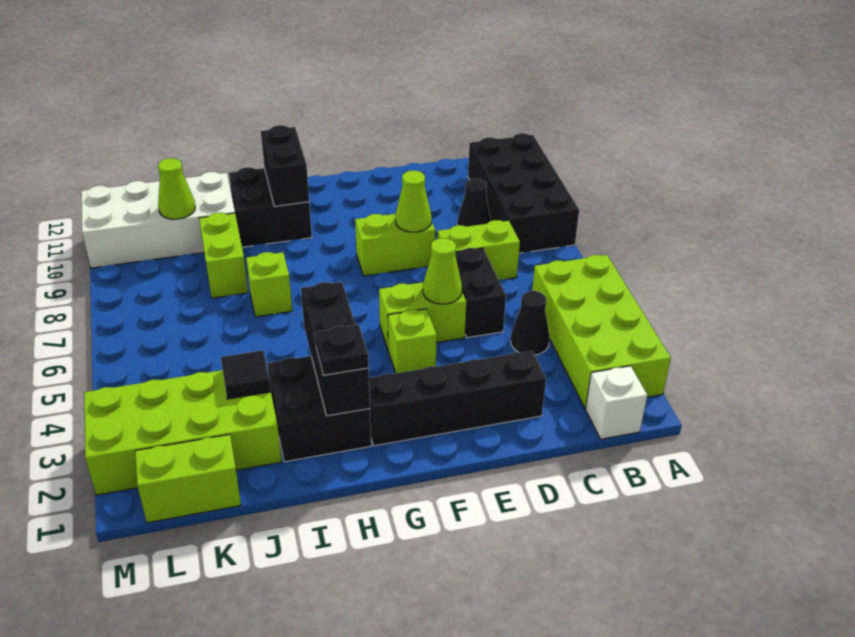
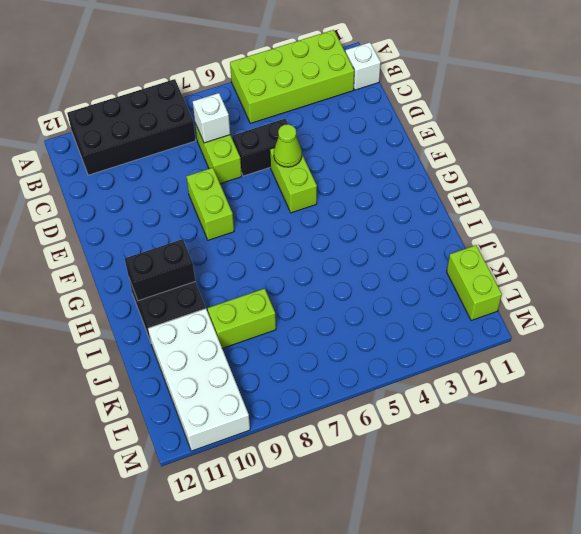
white 1x1 brick [193,93,230,143] -> none
none -> black 1x1 cone [511,291,550,355]
none -> black 1x1 cone [457,179,491,227]
none -> black 1x4 brick [369,351,546,446]

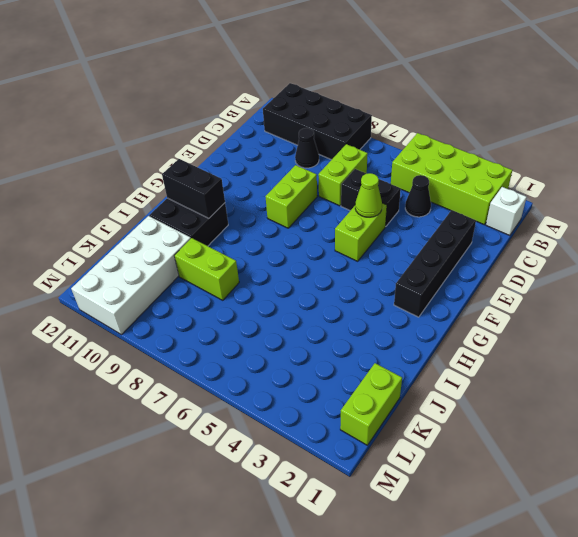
none -> lime 1x1 brick [388,309,437,373]
none -> black 2x2 brick [267,356,371,462]
none -> lime 1x1 brick [246,252,292,317]

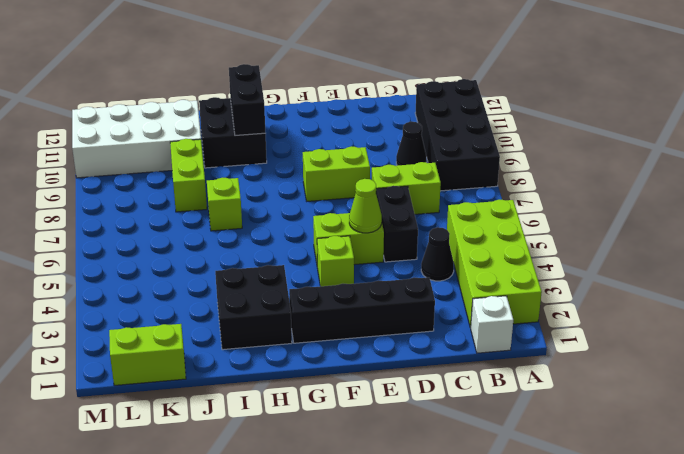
none -> lime 2x4 brick [84,370,282,495]
none -> lime 1x1 cone [395,171,432,232]
none -> black 1x3 brick [301,282,370,416]

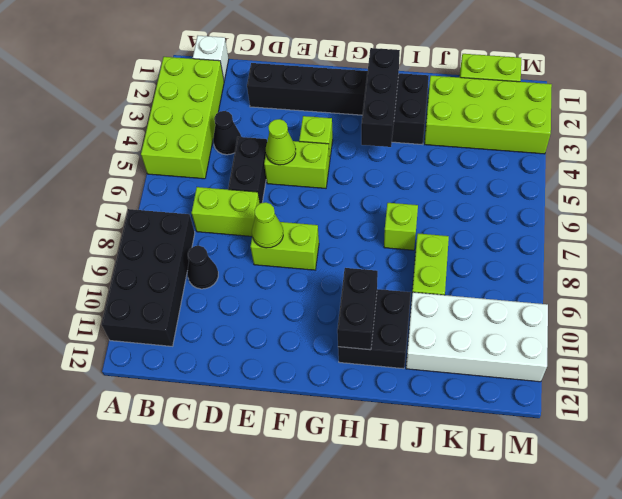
none -> black 1x1 tile [221,350,271,399]
none -> lime 1x1 cone [158,158,195,219]
none -> black 1x1 plate [315,325,369,375]

